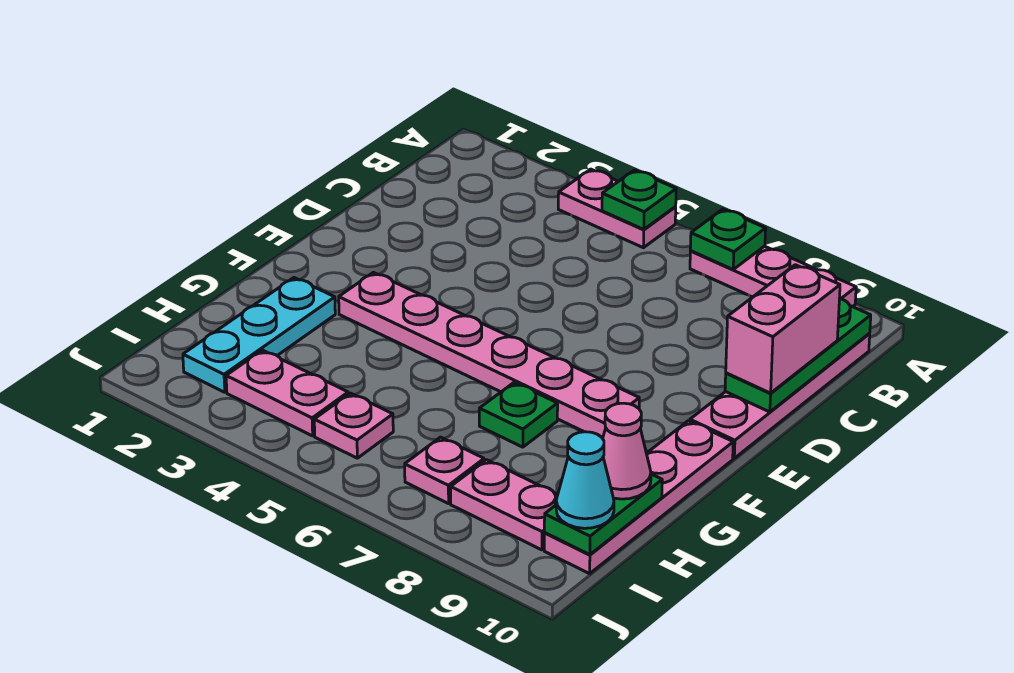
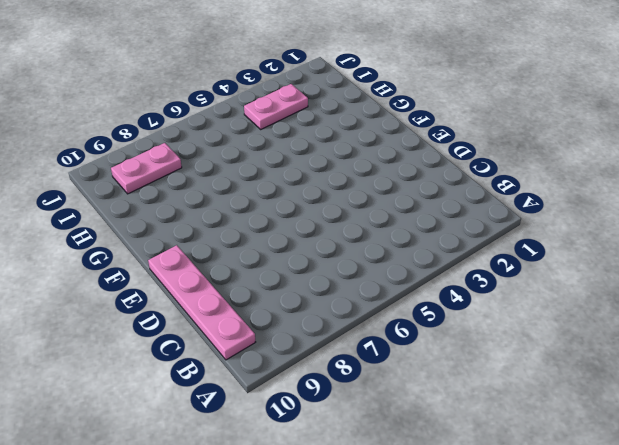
none -> pink 1x2 plate [558,169,676,248]
none -> pink 1x3 plate [690,246,856,307]
none -> pink 1x6 plate [339,272,639,438]

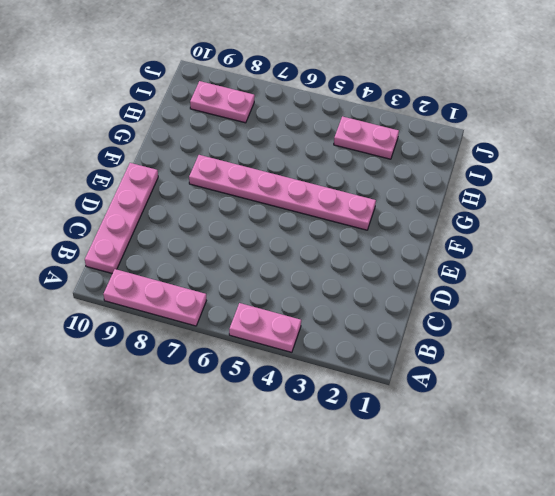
none -> pink 1x4 plate [544,421,733,574]
none -> cyan 1x3 plate [183,278,335,392]
none -> green 1x1 plate [479,382,558,447]

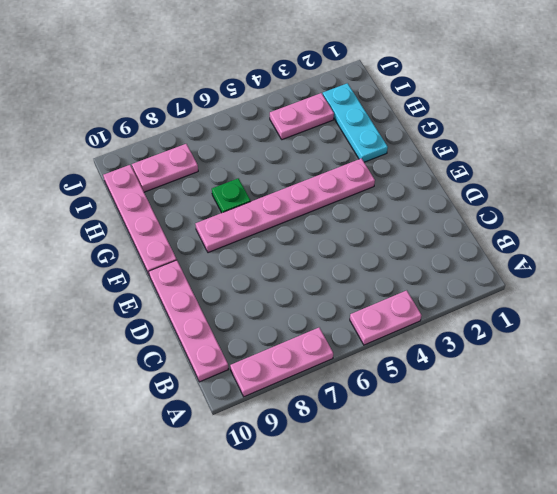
none -> pink 1x1 plate [314,393,393,458]
none -> pink 1x1 plate [405,437,484,504]
none -> green 1x1 plate [602,170,676,230]

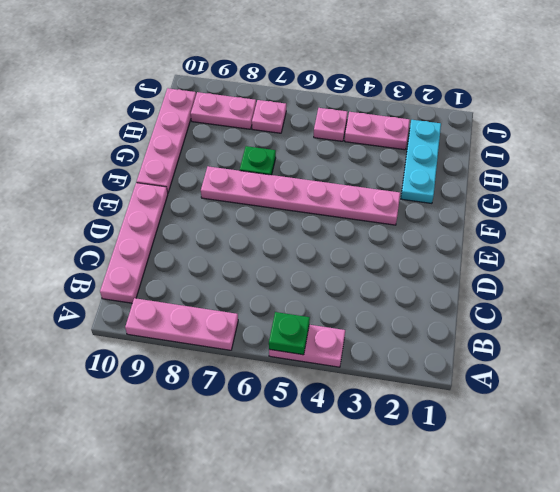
none -> green 1x1 plate [690,209,766,269]
none -> green 1x3 plate [725,298,871,412]
none -> green 1x2 plate [544,474,662,555]

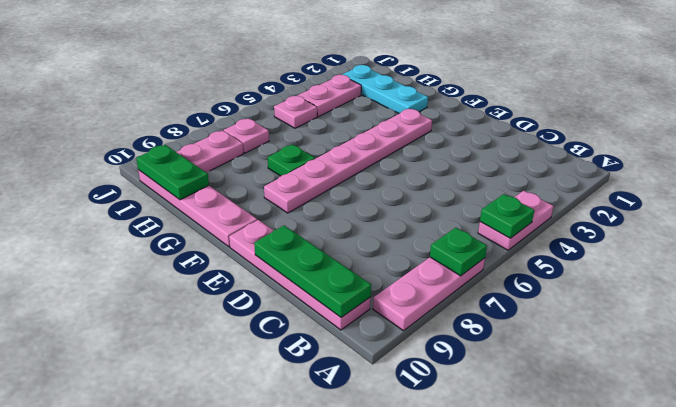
none -> pink 1x2 brick [726,265,840,393]
none -> pink 1x1 cone [603,403,651,499]
none -> cyan 1x1 cone [556,432,614,528]

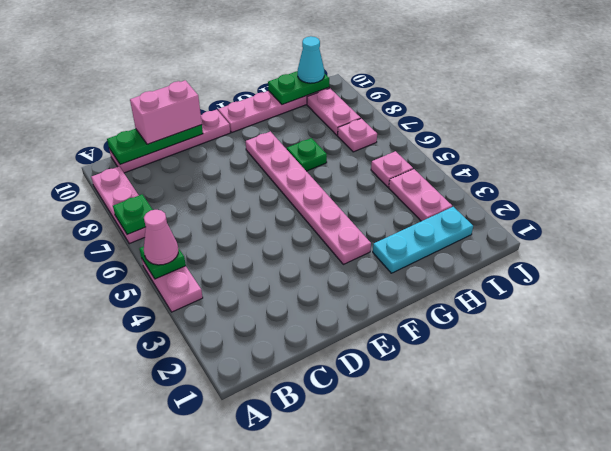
pink 1x1 cone [144,210,178,265] -> pink 1x1 cone moved to [603,403,651,499]

